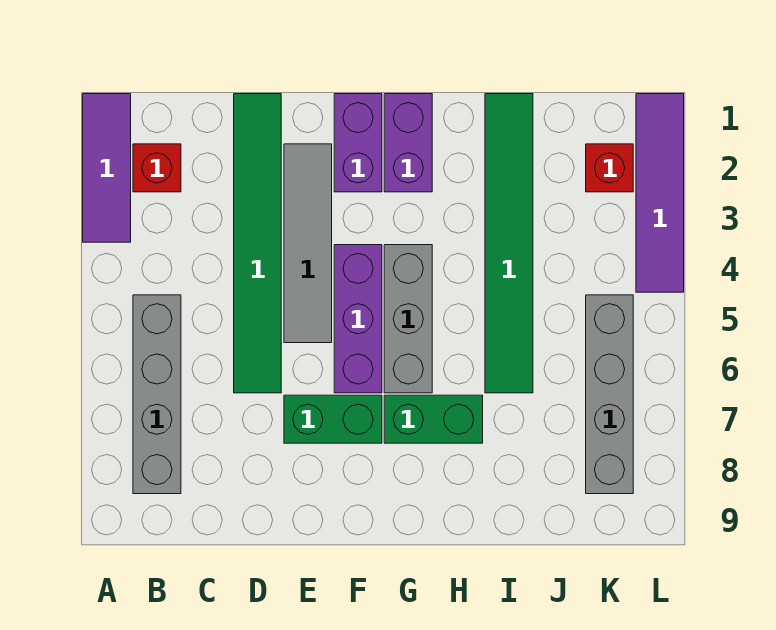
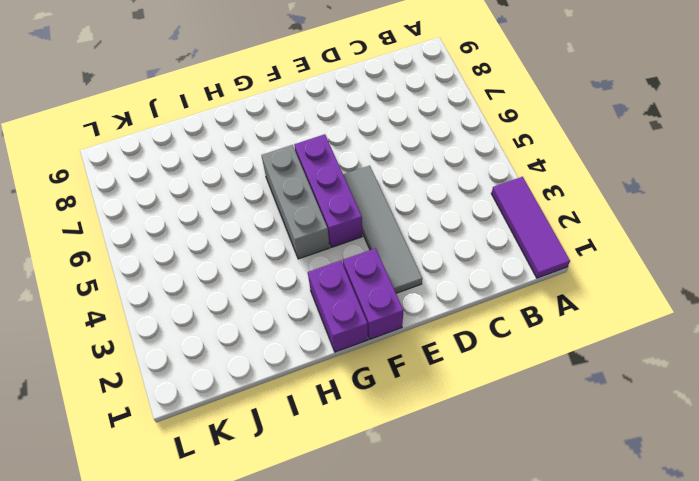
none -> red 1x1 brick [133,144,181,192]
none -> grey 1x4 brick [133,295,181,494]
none -> green 1x6 tile [234,94,281,393]

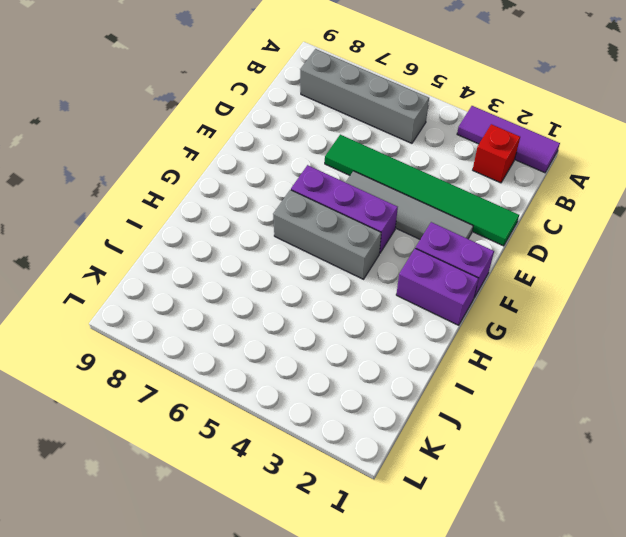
none -> green 1x2 brick [284,395,382,443]
none -> green 1x2 brick [384,395,483,443]
none -> green 1x6 tile [485,94,533,393]

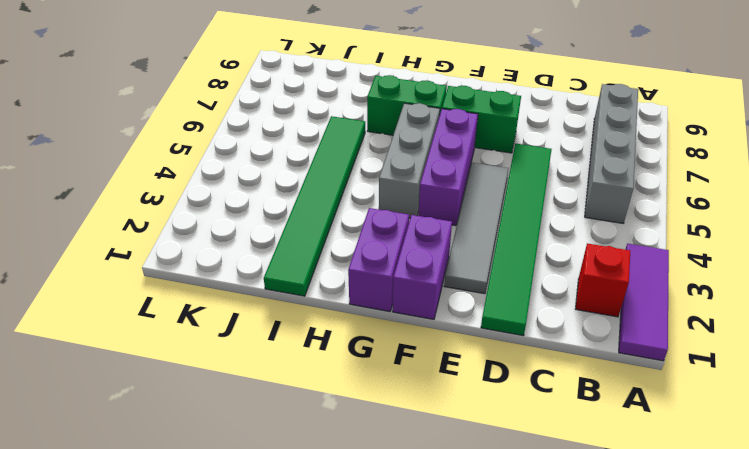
none -> red 1x1 brick [586,144,633,192]
none -> grey 1x4 brick [586,295,633,494]
none -> purple 1x4 tile [636,94,684,292]

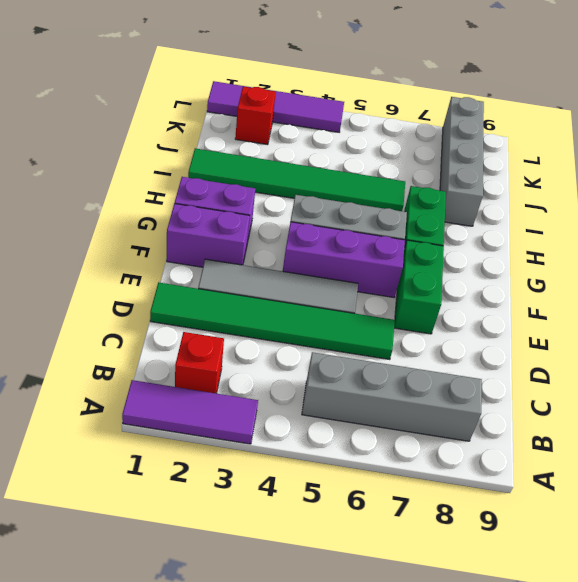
grey 1x4 brick [440,97,484,226] -> grey 1x4 brick turned to [586,295,633,494]

